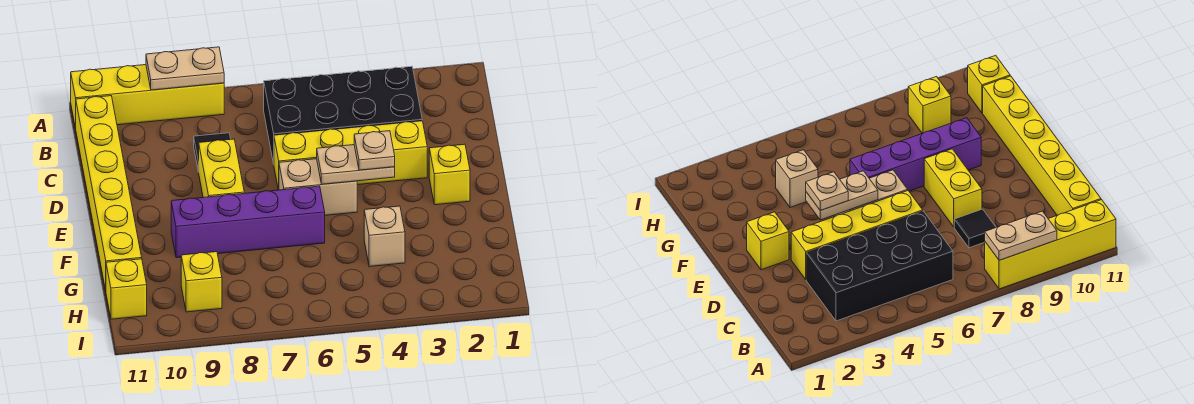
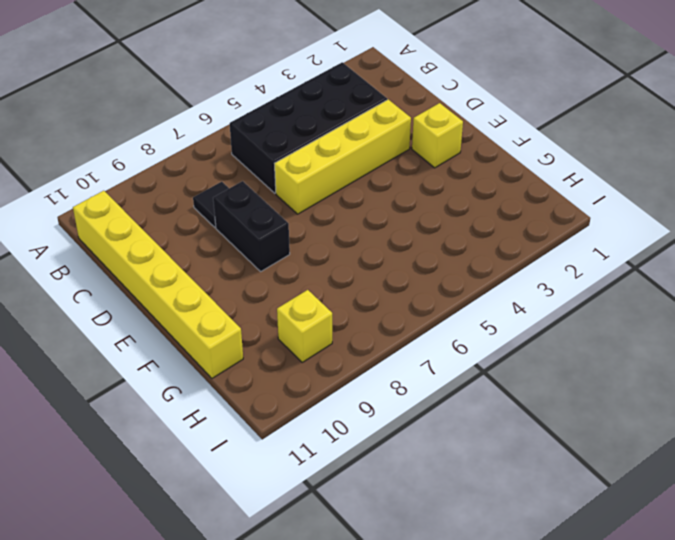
black 1x2 brick [213,181,290,271] -> yellow 1x2 brick [198,139,244,197]
none -> yellow 1x4 brick [71,65,224,128]
none -> tan 1x2 brick [279,159,357,215]
none -> purple 1x4 brick [171,186,325,258]

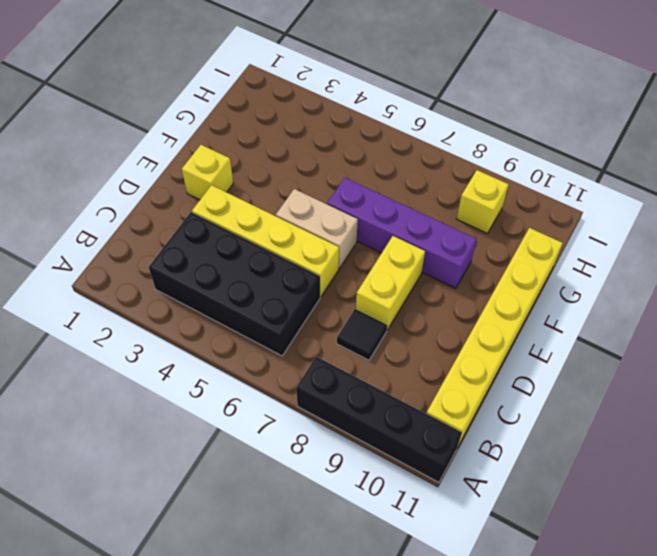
black 1x4 brick [296,357,462,482] -> yellow 1x4 brick [71,65,224,128]
none -> tan 1x1 brick [364,206,405,267]
none -> yellow 1x1 brick [106,259,147,319]
none -> tan 1x2 plate [146,47,224,90]

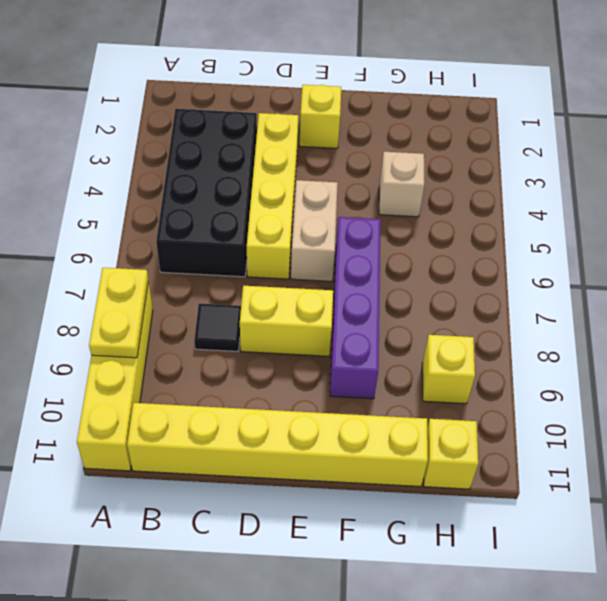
yellow 1x2 plate [89,268,148,358] -> tan 1x2 plate [146,47,224,90]
none -> tan 1x2 plate [317,145,395,184]
none -> tan 1x1 plate [354,131,395,170]

